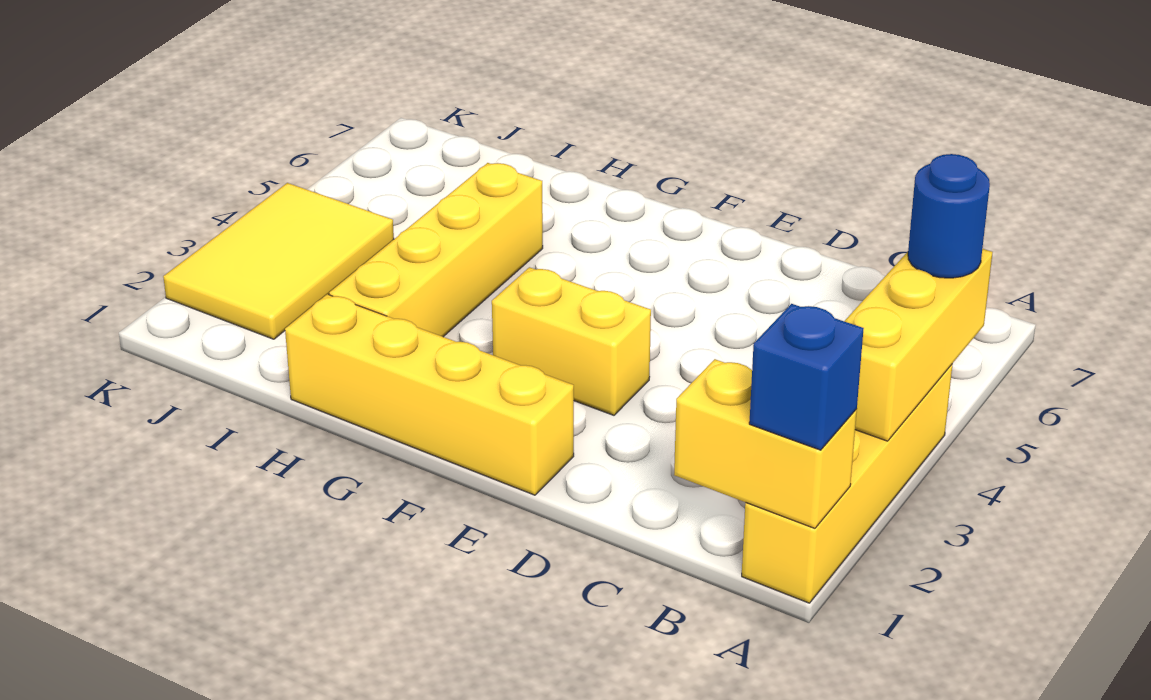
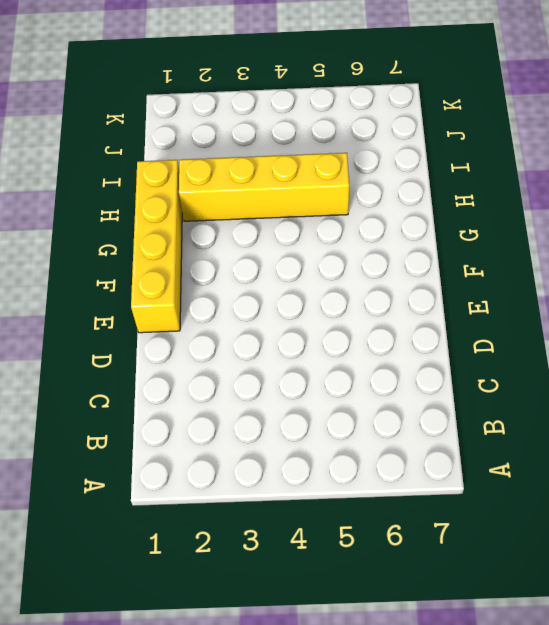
none -> yellow 1x4 brick [742,364,953,603]
none -> yellow 1x2 brick [492,267,651,415]

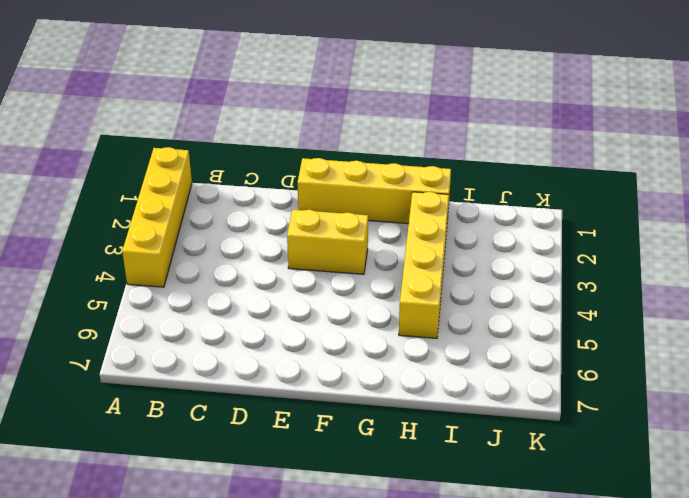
none -> yellow 2x3 tile [163,183,394,339]
none -> yellow 1x2 brick [674,359,857,528]

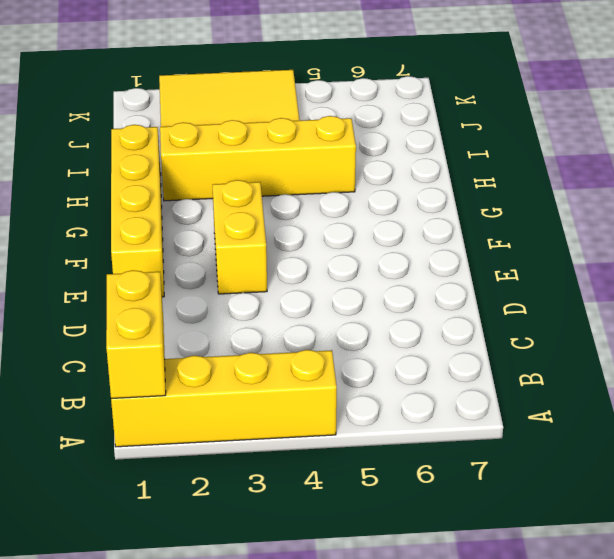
none -> yellow 1x3 brick [844,249,993,441]
none -> blue 1x1 brick [749,304,864,450]

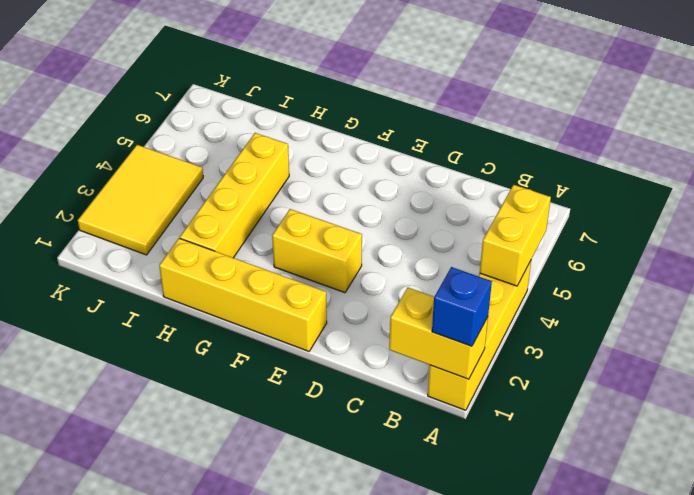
yellow 1x2 brick [480,185,551,286] -> yellow 1x3 brick [844,249,993,441]
none -> blue 1x1 round brick [908,154,990,278]

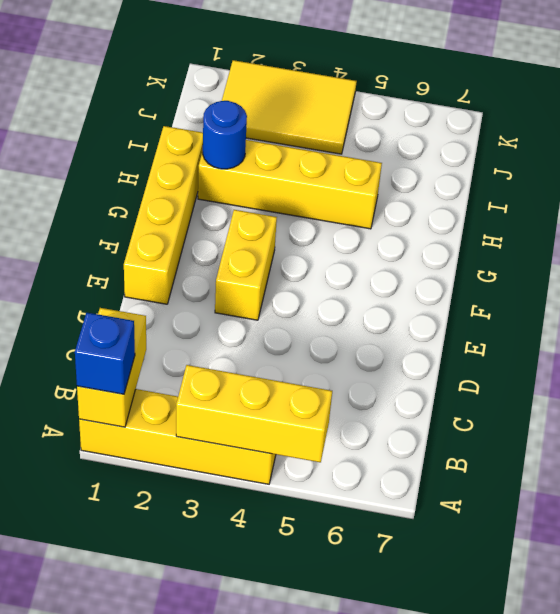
blue 1x1 round brick [203,101,247,169] -> blue 1x1 round brick moved to [908,154,990,278]

